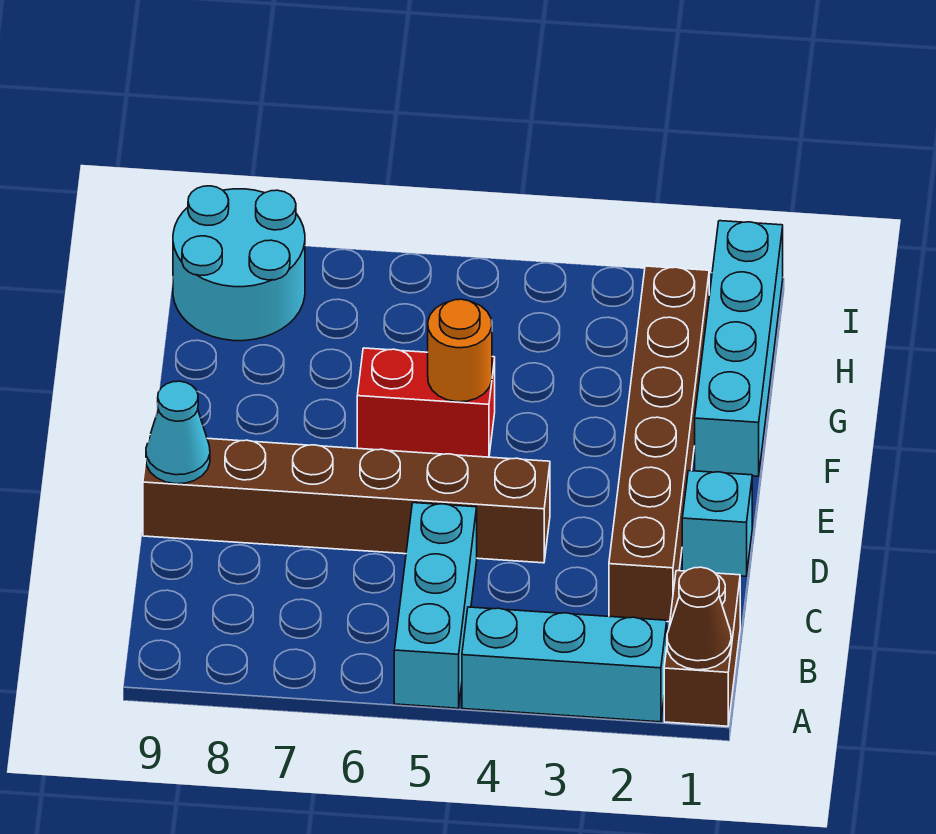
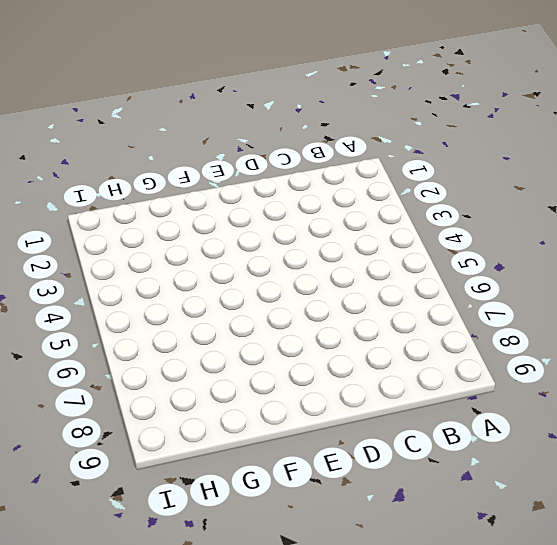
none -> brown 1x2 brick [664,571,740,726]
none -> cyan 1x3 brick [462,607,667,722]
none -> cyan 1x3 brick [394,503,477,708]

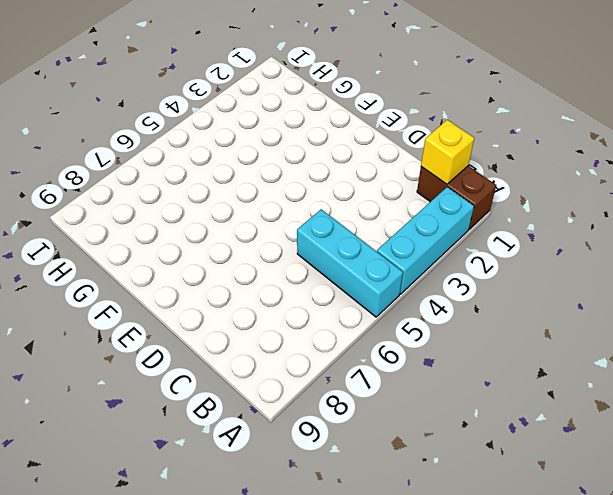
yellow 1x1 brick [421,120,474,184] -> none
none -> brown 1x6 brick [609,266,709,622]
none -> cyan 1x1 brick [682,471,752,576]
none -> brown 1x6 brick [143,435,550,563]

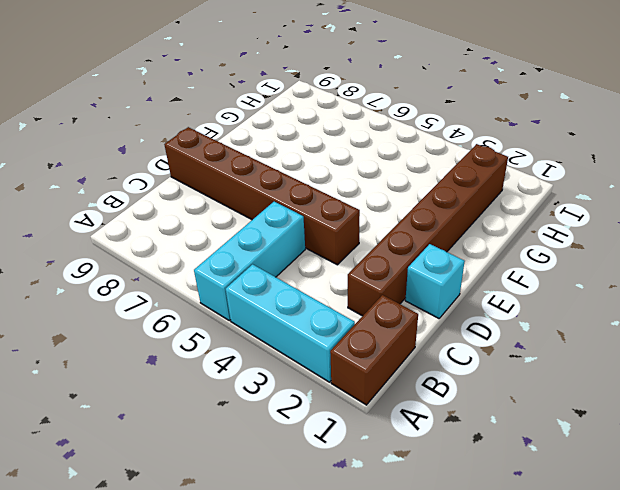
none -> cyan 1x4 brick [695,221,783,476]
none -> red 1x2 brick [357,348,495,457]
none -> cyan 2x2 round brick [173,186,305,341]

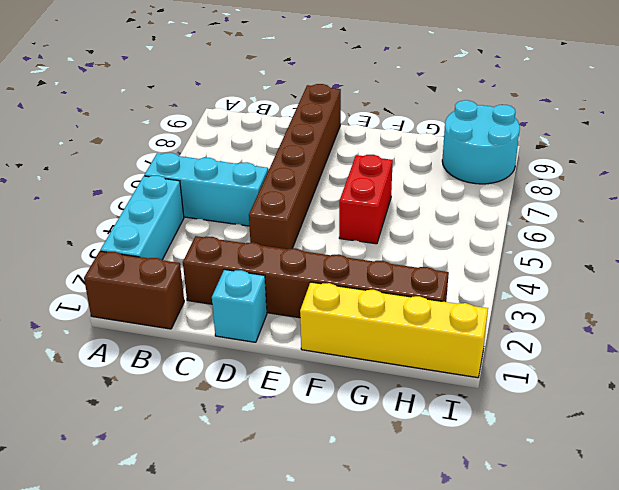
yellow 1x4 brick [300,282,488,378] -> cyan 1x4 brick [695,221,783,476]
none -> brown 1x1 cone [667,567,731,670]
none -> cyan 1x1 cone [146,381,210,484]
none -> orange 1x1 round brick [428,299,492,402]

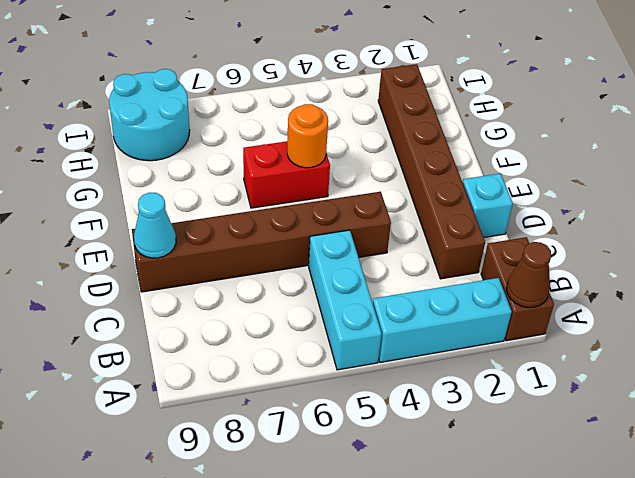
none -> cyan 1x4 brick [695,221,783,476]

